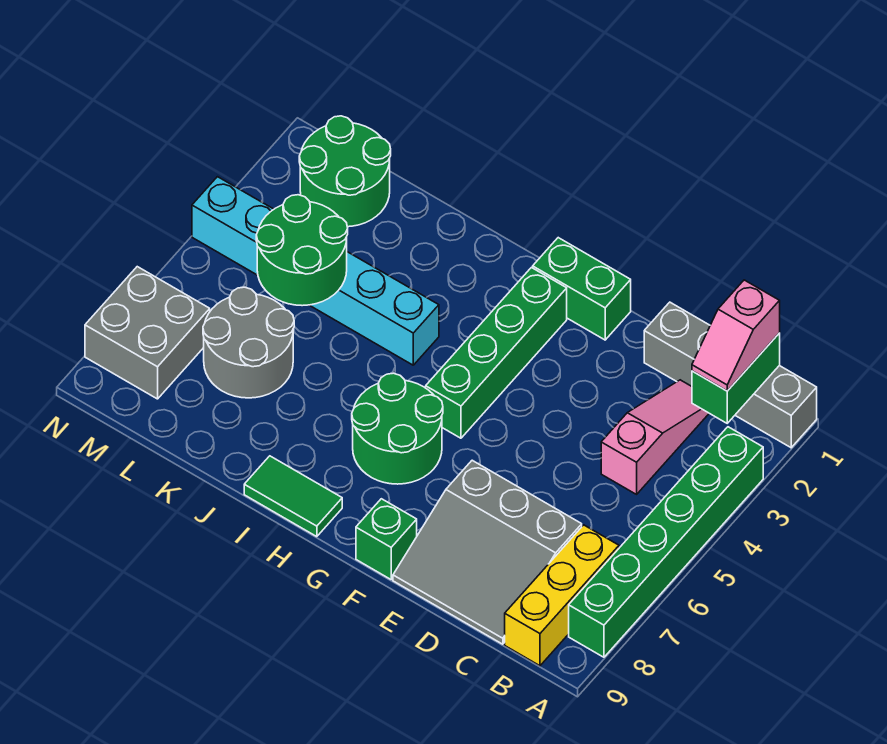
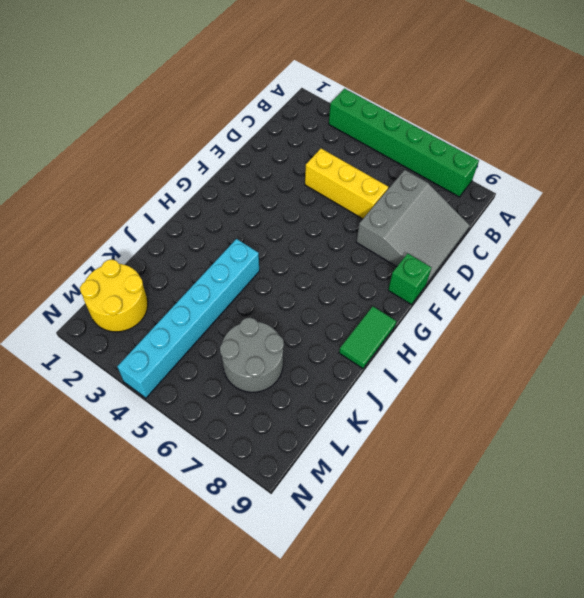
yellow 1x3 brick [305,149,388,219] -> yellow 1x3 brick moved to [505,525,619,666]
yellow 2x2 round brick [80,260,148,332] -> green 2x2 round brick [299,116,391,227]
none -> grey 1x4 brick [644,302,817,448]
none -> pink 1x3 slope [601,380,709,494]
none -> green 1x2 brick [533,238,631,340]

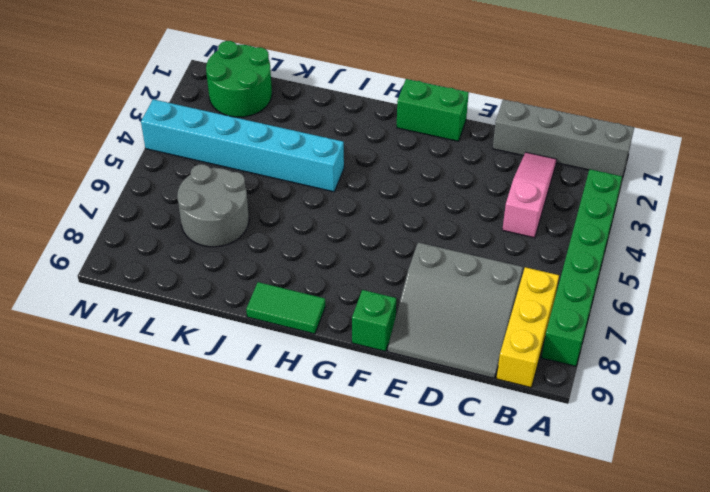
none -> green 1x4 brick [426,268,567,438]
none -> green 2x2 round brick [352,373,443,484]
none -> grey 2x2 brick [85,267,210,399]

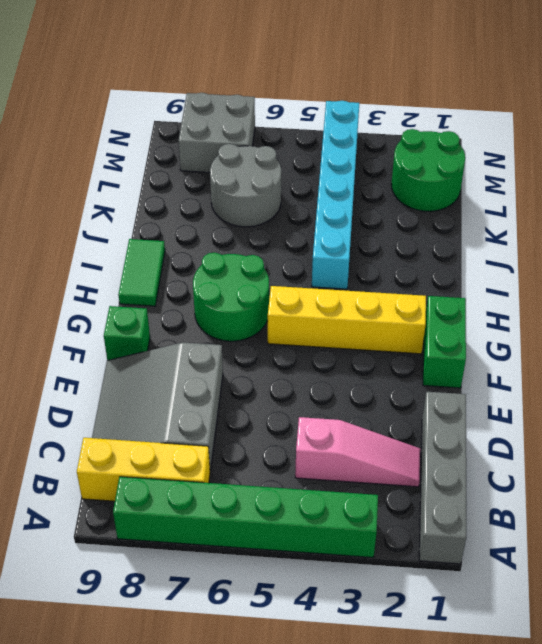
yellow 1x4 brick [268,286,426,354] -> green 1x4 brick [426,268,567,438]
none -> green 1x2 brick [692,333,780,423]
none -> green 2x2 round brick [256,195,348,306]
none -> pink 1x2 slope [692,280,780,391]

